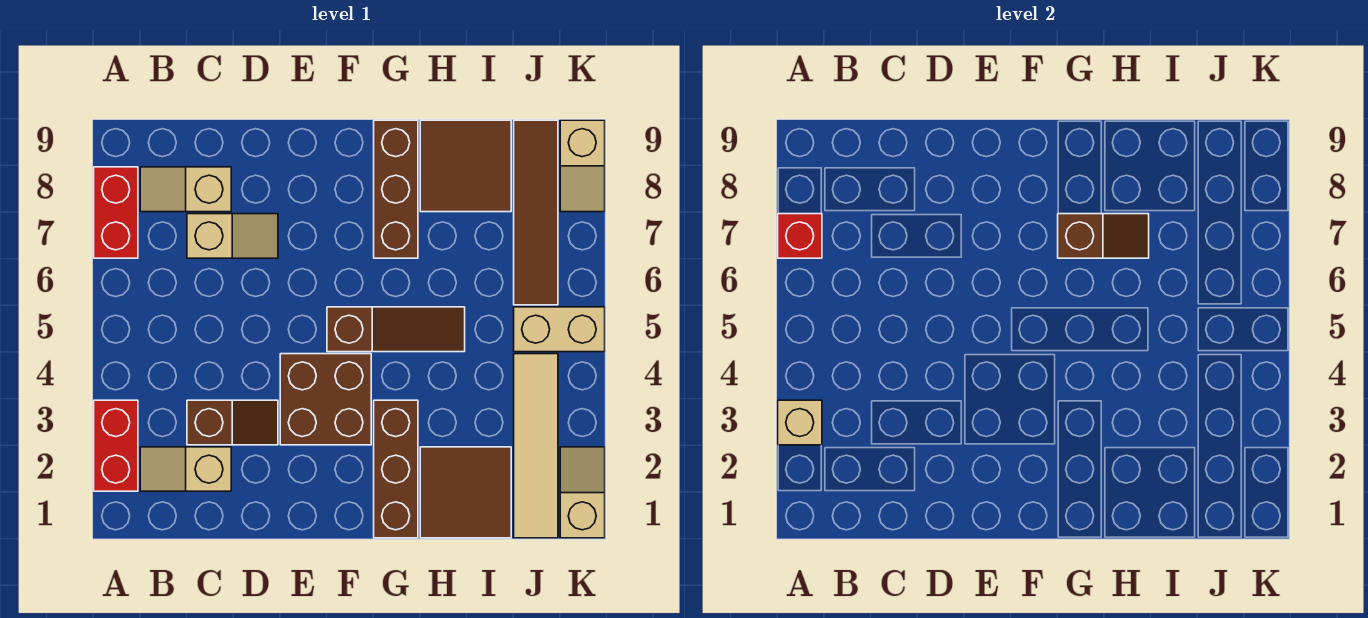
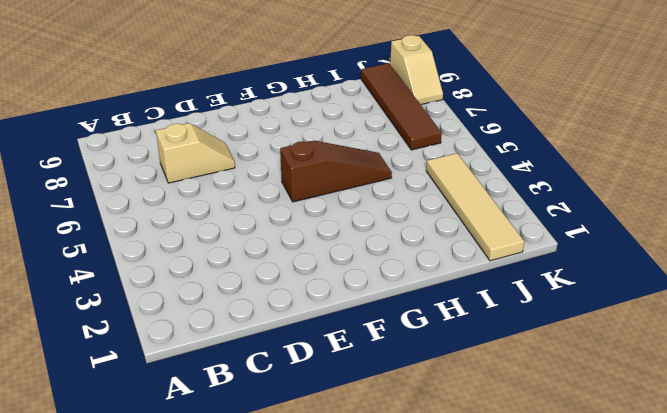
none -> red 1x2 brick [94,400,138,491]
none -> red 1x2 brick [94,167,138,258]
none -> tan 1x2 slope [140,447,231,491]

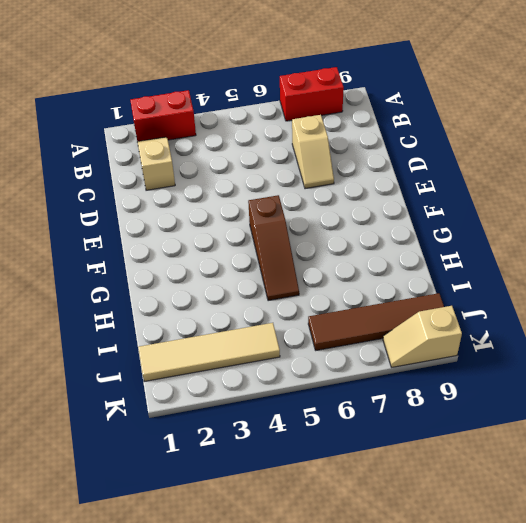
none -> tan 1x2 slope [140,167,231,212]
none -> brown 1x2 slope [187,400,278,445]
none -> brown 2x2 brick [280,354,371,445]

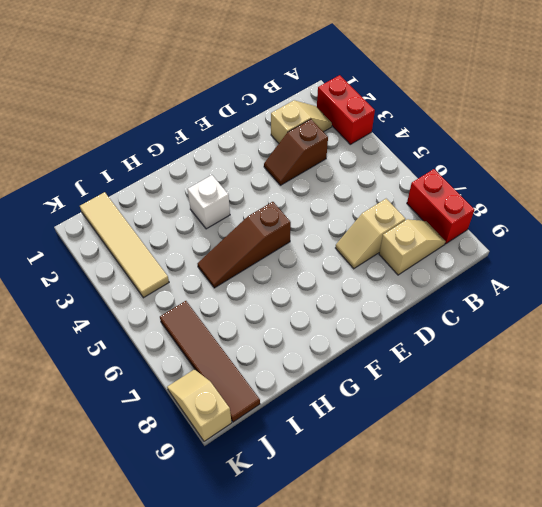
white 1x1 brick [187,175,230,229] -> brown 1x3 brick [374,400,418,538]
none -> brown 2x2 brick [280,354,371,445]
none -> brown 1x3 brick [374,120,418,258]
none -> brown 2x2 tile [420,447,511,538]

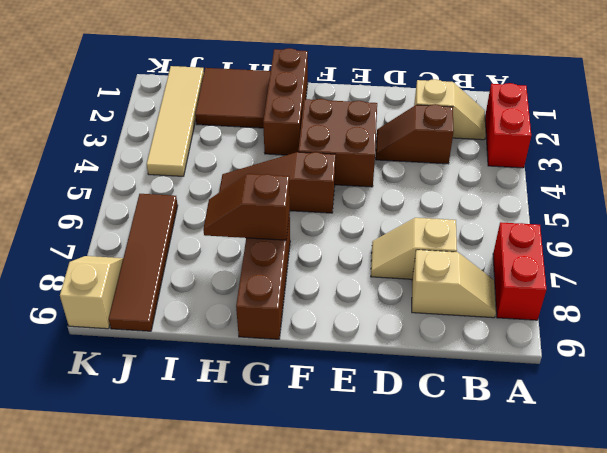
none -> brown 2x2 tile [420,120,511,212]
none -> tan 1x2 brick [514,307,605,352]
none -> tan 1x2 slope [560,447,605,538]

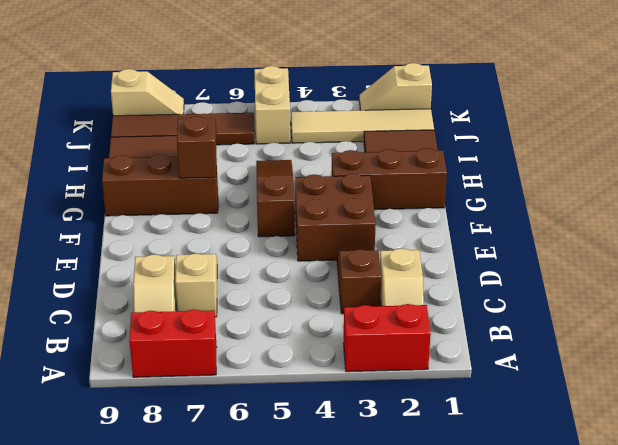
none -> tan 1x1 brick [778,400,822,445]
none -> red 1x1 brick [778,214,822,258]

